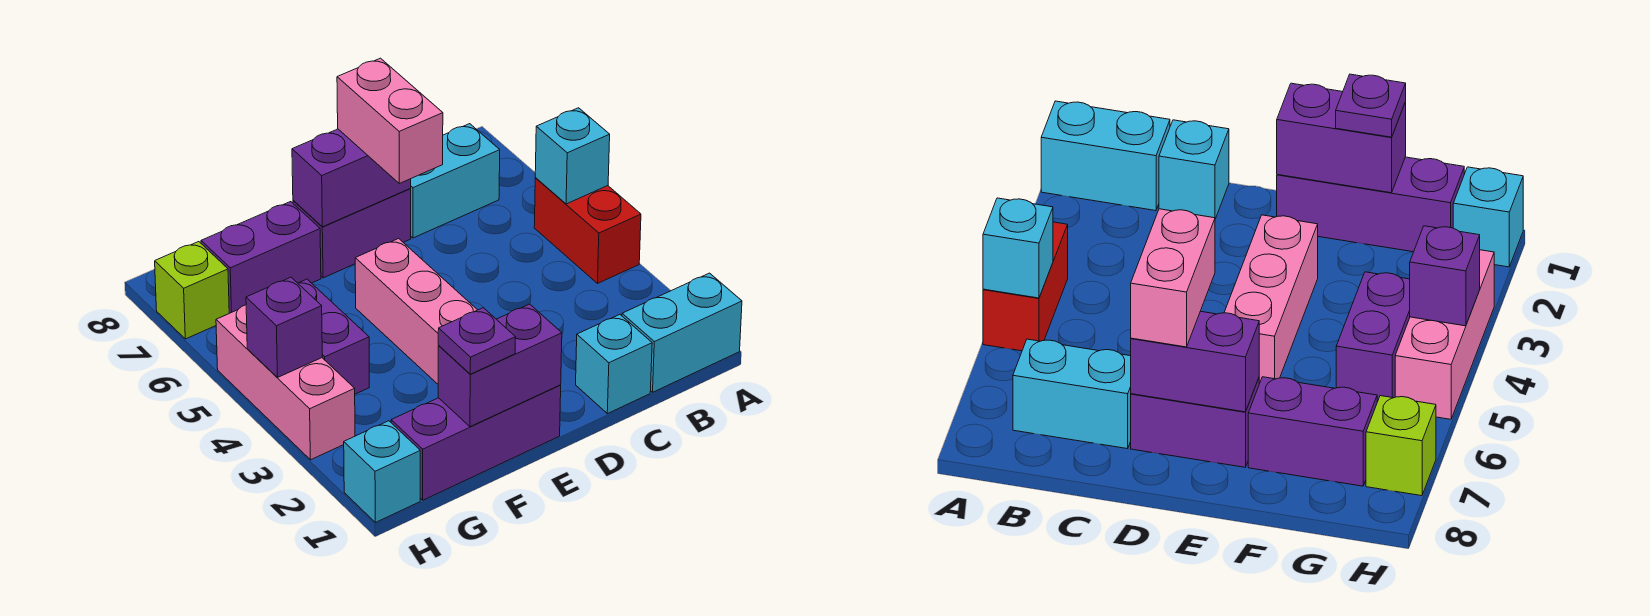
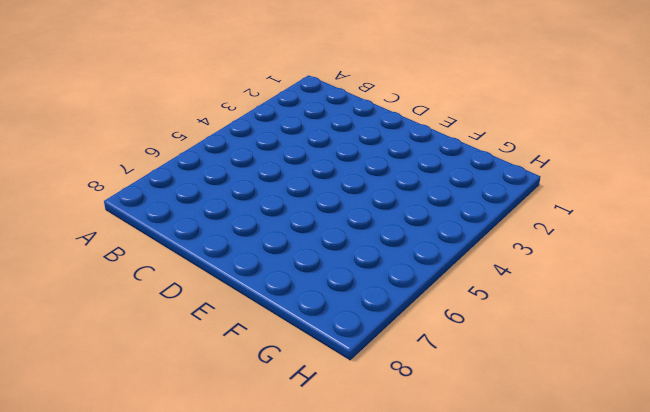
none -> cyan 1x2 brick [622,273,742,392]
none -> red 1x2 brick [534,178,641,284]
none -> cyan 1x2 brick [411,124,500,238]

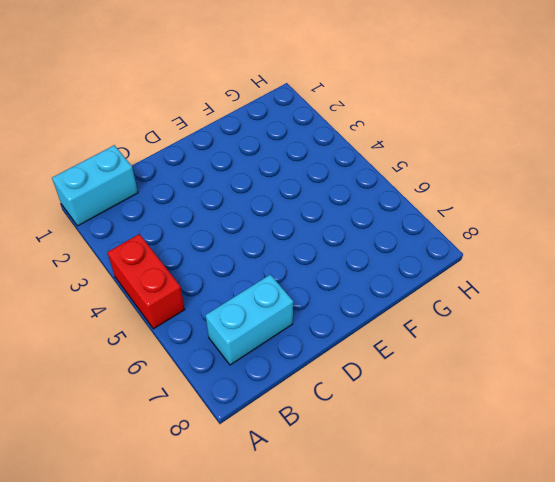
none -> cyan 1x1 brick [576,315,652,414]
none -> purple 1x2 brick [293,188,411,278]
none -> purple 1x3 brick [391,385,561,500]

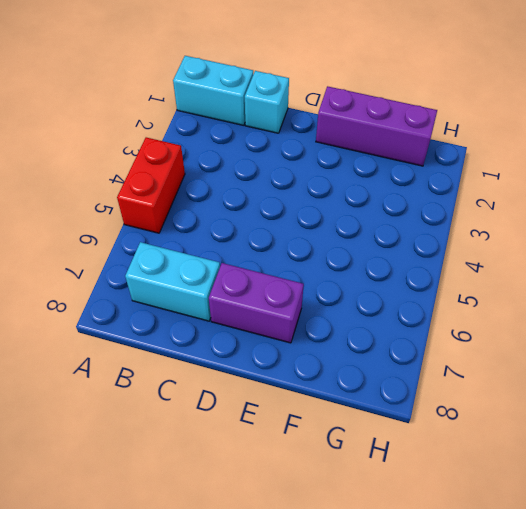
none -> pink 1x3 brick [355,239,477,384]
none -> purple 1x2 brick [201,202,321,313]
none -> purple 1x2 brick [298,279,369,394]

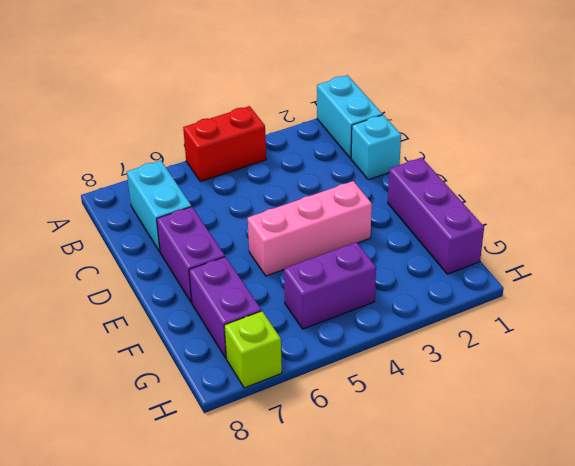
none -> cyan 1x1 brick [344,421,420,523]
none -> pink 1x3 brick [216,305,355,460]
none -> cyan 1x1 brick [535,108,610,204]

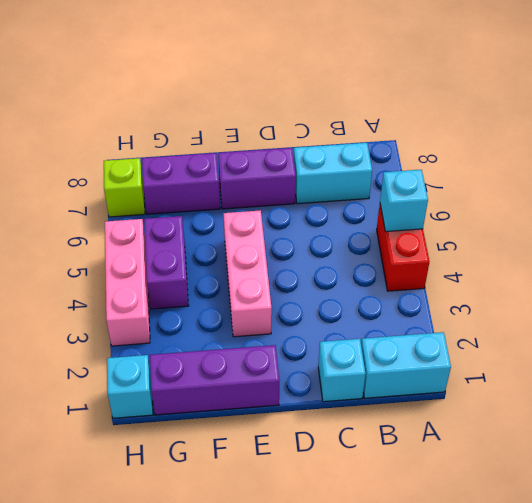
none -> purple 1x2 brick [292,129,411,227]
none -> purple 1x2 brick [438,304,562,427]
none -> purple 1x1 brick [246,277,322,378]

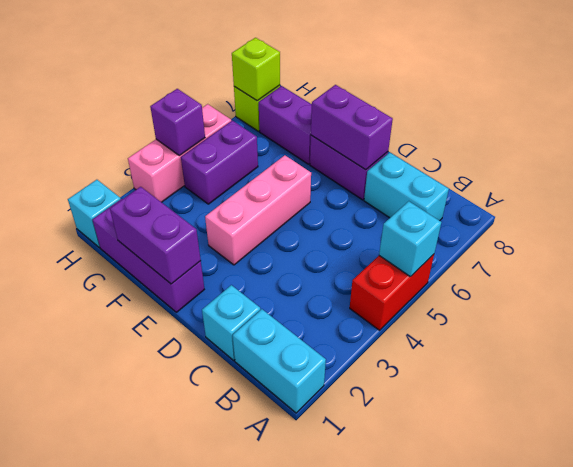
lime 1x1 brick [232,38,280,101] -> none
none -> pink 1x2 brick [337,58,443,183]
none -> purple 1x1 plate [438,308,515,374]

